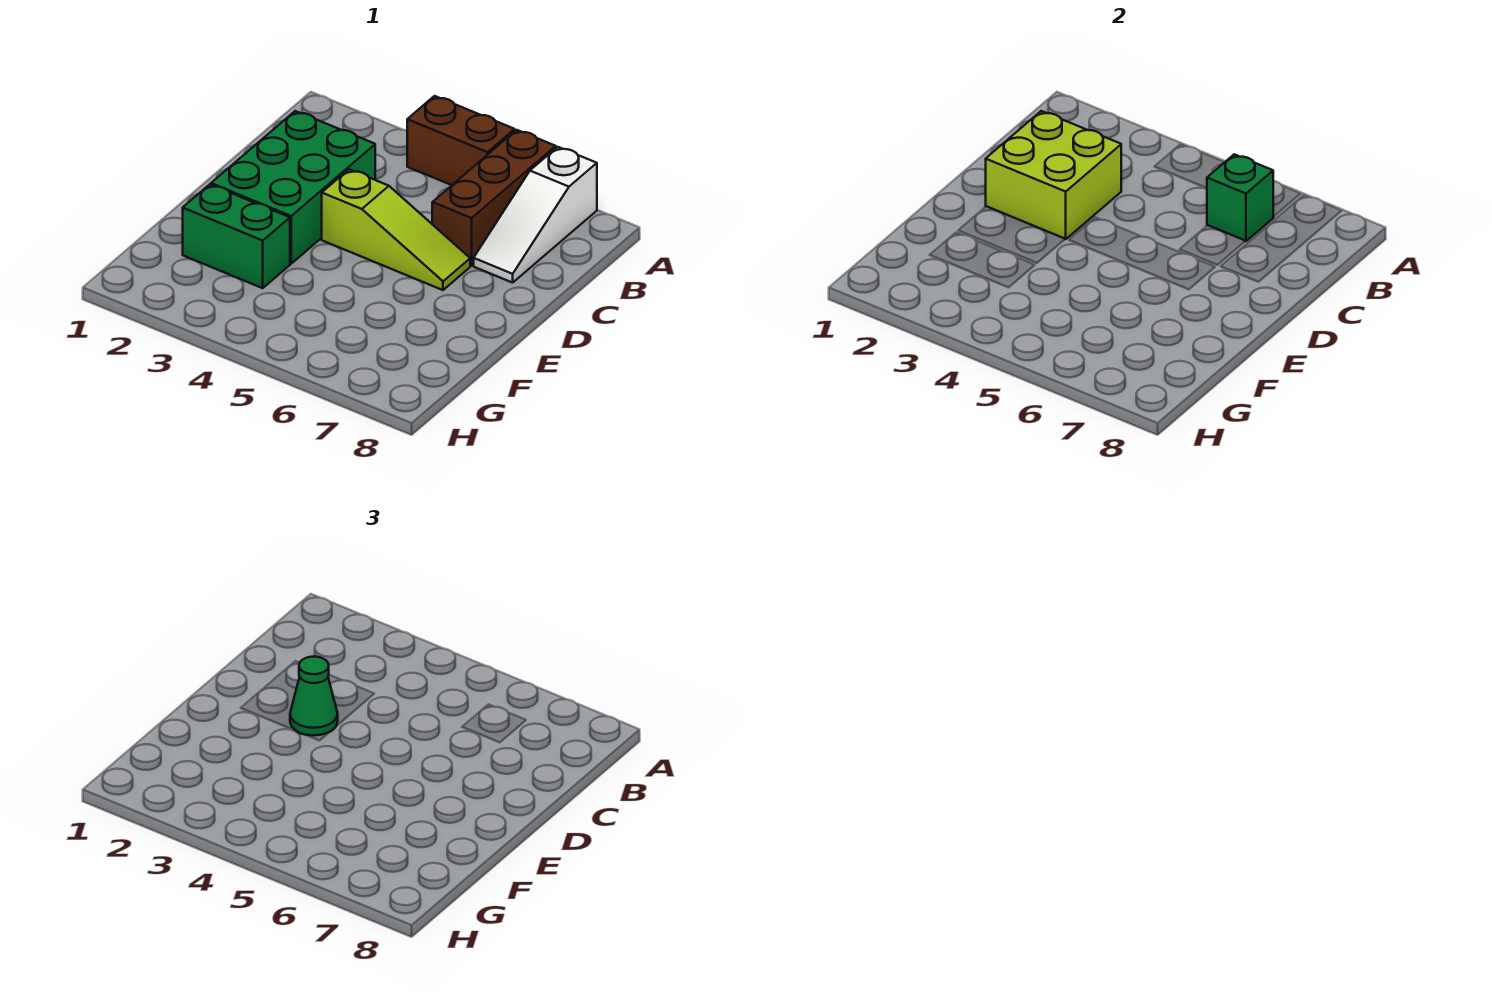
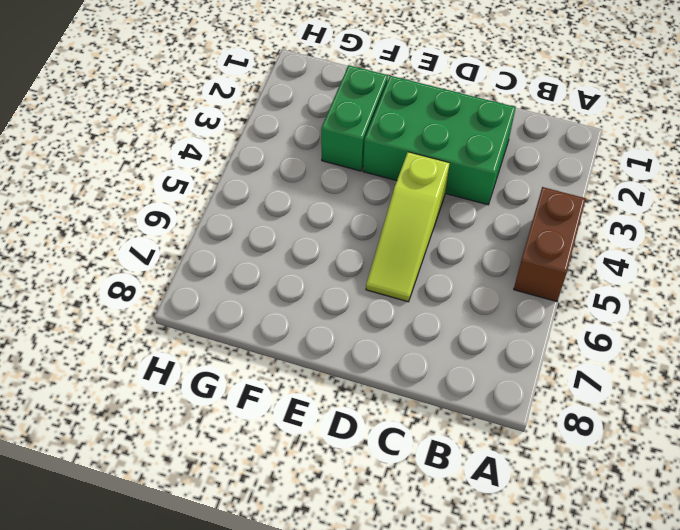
none -> brown 1x3 brick [432,130,556,266]
none -> white 1x3 slope [474,147,597,283]

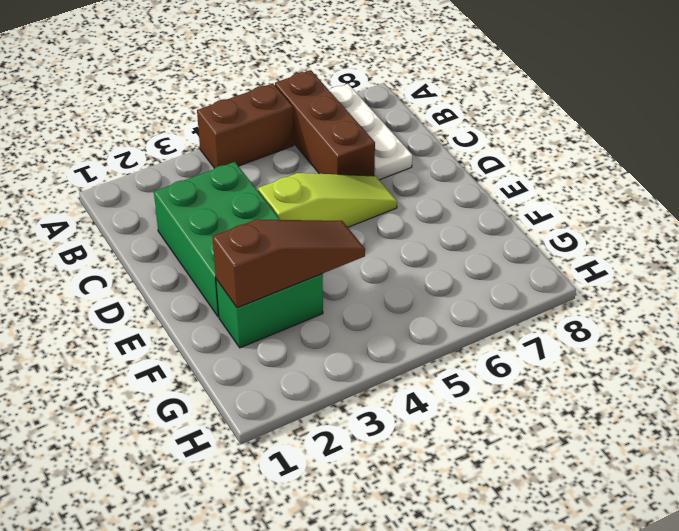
white 1x3 plate [329,84,412,180] -> white 1x3 slope [474,147,597,283]
brown 1x3 slope [213,219,365,308] -> none
none -> green 1x1 brick [1207,154,1273,241]
none -> lime 2x2 brick [986,111,1121,239]

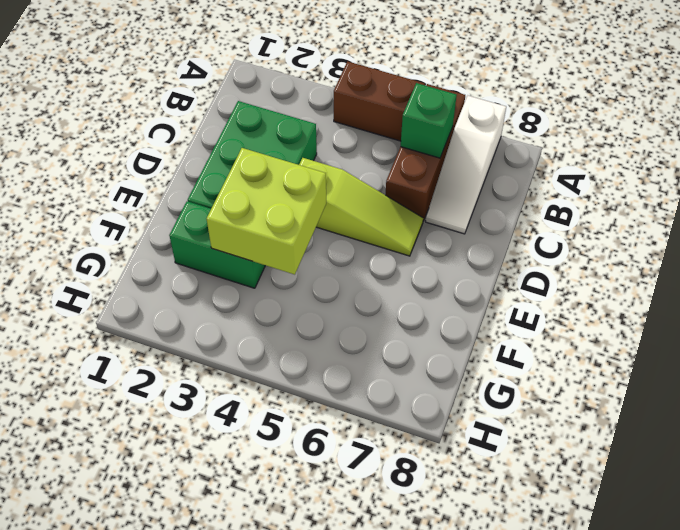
lime 2x2 brick [207,148,326,274] -> lime 2x2 brick moved to [986,111,1121,239]
none -> green 1x1 cone [290,657,338,735]

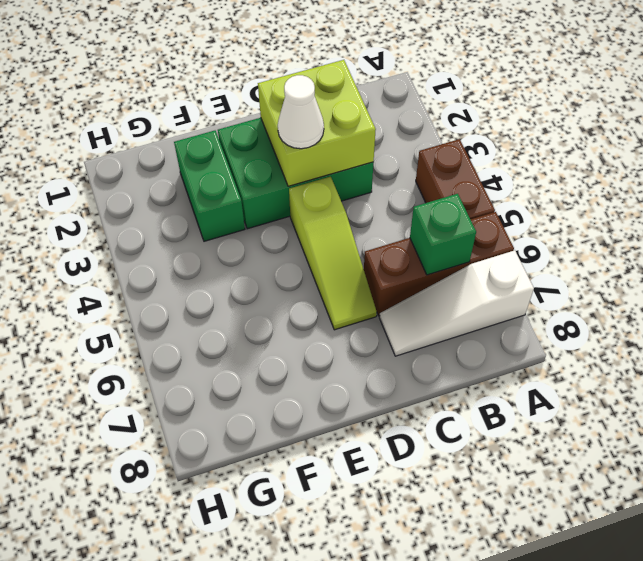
white 1x1 cone [278,75,324,149] -> green 1x1 cone [290,657,338,735]

